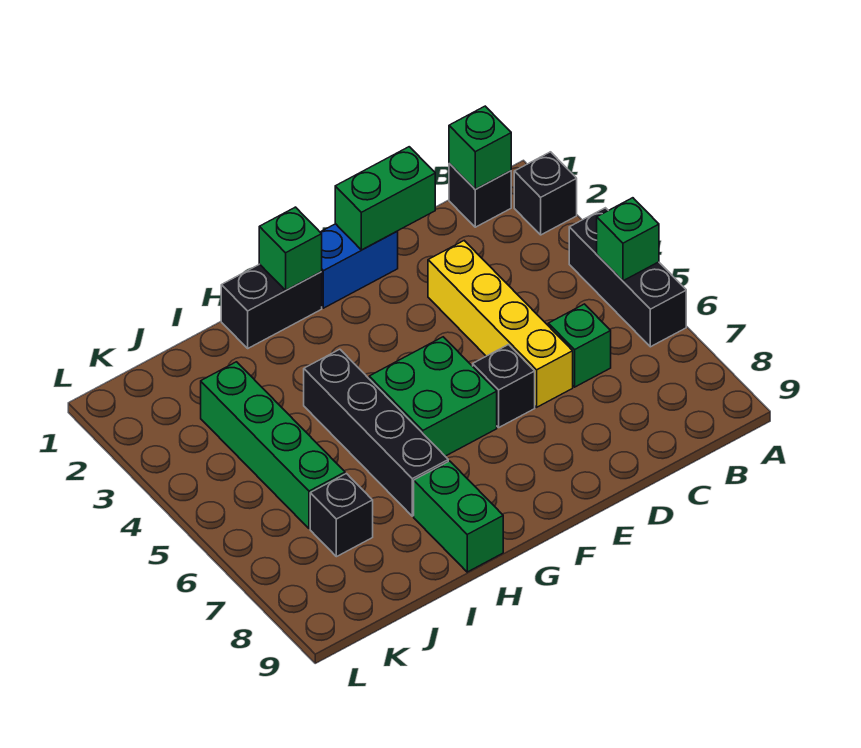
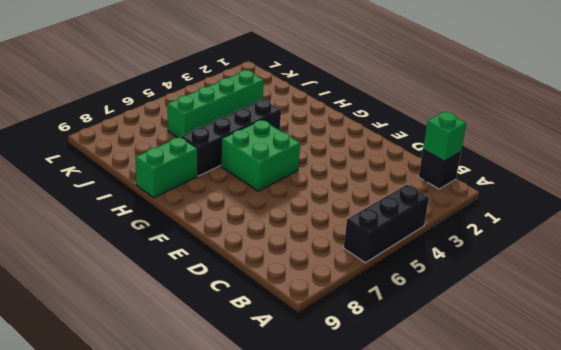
none -> black 1x1 brick [514,152,577,235]
none -> green 1x1 brick [548,304,611,387]
none -> yellow 1x4 brick [428,241,573,407]

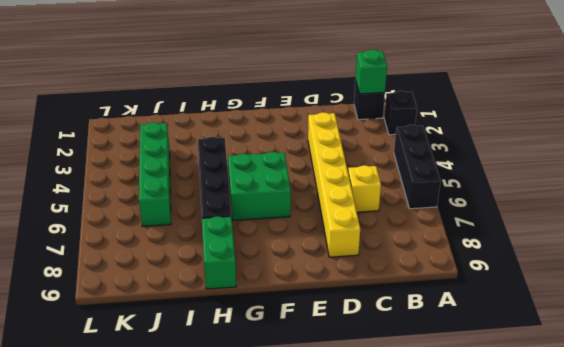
yellow 1x1 brick [348,165,381,212] -> green 1x1 brick [548,304,611,387]
yellow 1x6 brick [308,112,360,257] -> yellow 1x4 brick [428,241,573,407]
none -> blue 1x2 brick [320,224,398,308]
none -> black 1x1 brick [473,345,535,427]
none -> black 1x2 brick [221,264,322,348]

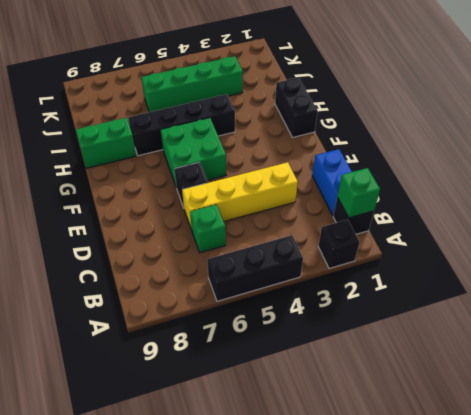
blue 1x2 brick [312,149,352,216] -> blue 1x2 brick moved to [320,224,398,308]
none -> black 1x1 brick [310,474,373,557]
none -> green 1x1 brick [597,198,659,281]
none -> green 1x2 brick [335,147,435,250]

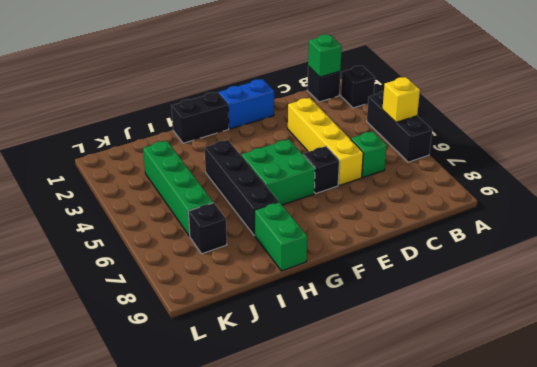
yellow 1x1 brick [382,77,420,122] -> green 1x1 brick [597,198,659,281]
none -> green 1x2 brick [335,147,435,250]
none -> green 1x1 brick [259,207,322,290]

